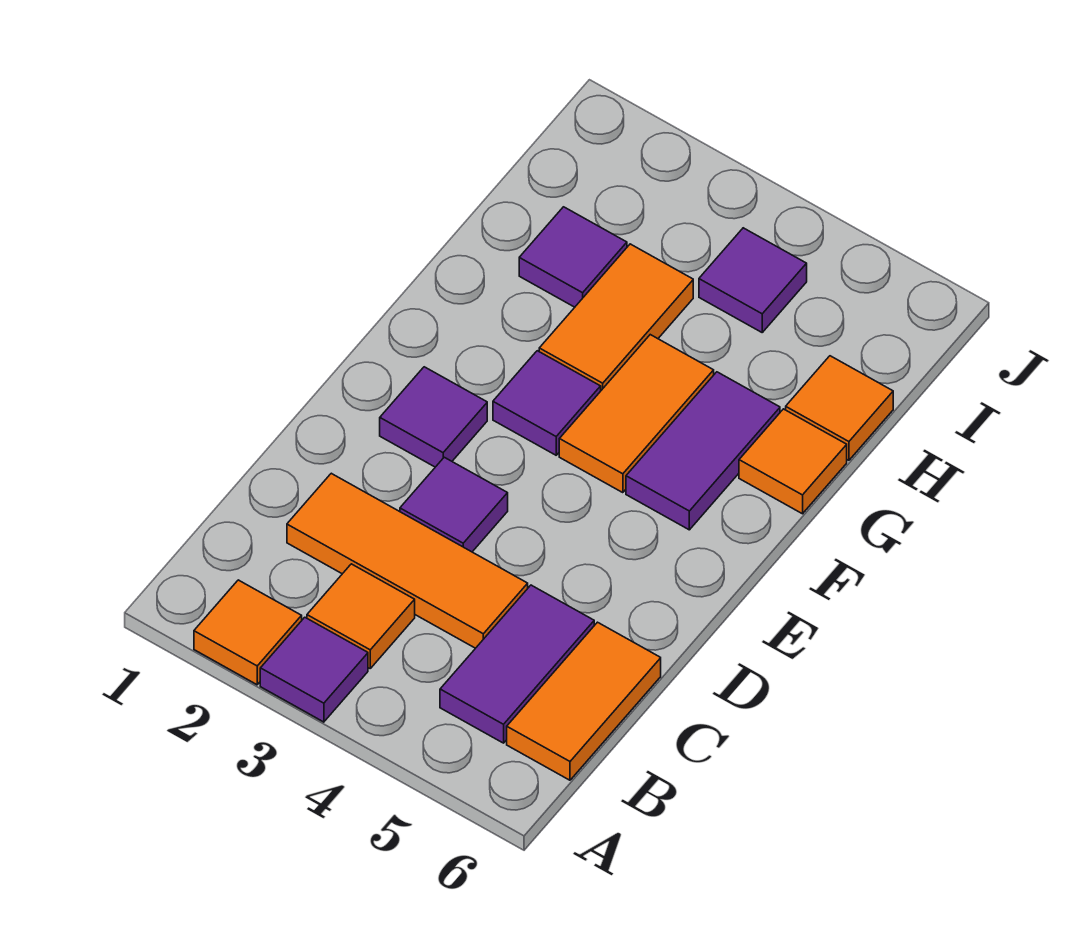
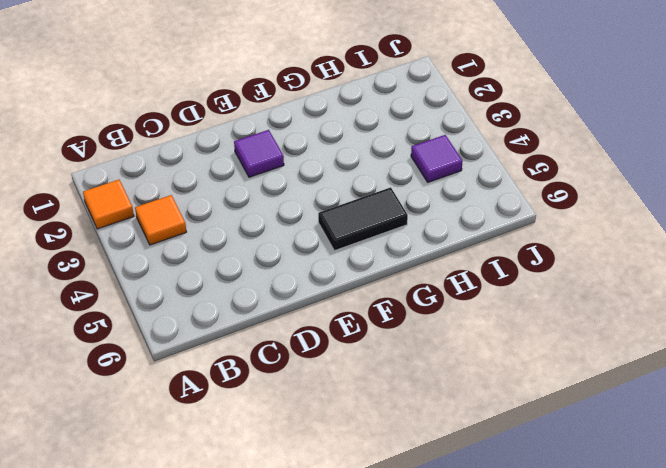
black 1x2 tile [318,187,408,251] -> purple 1x2 tile [626,372,780,530]
none -> purple 1x1 tile [260,617,368,722]
none -> purple 1x2 tile [440,585,594,743]
none -> orange 1x2 tile [507,622,661,780]

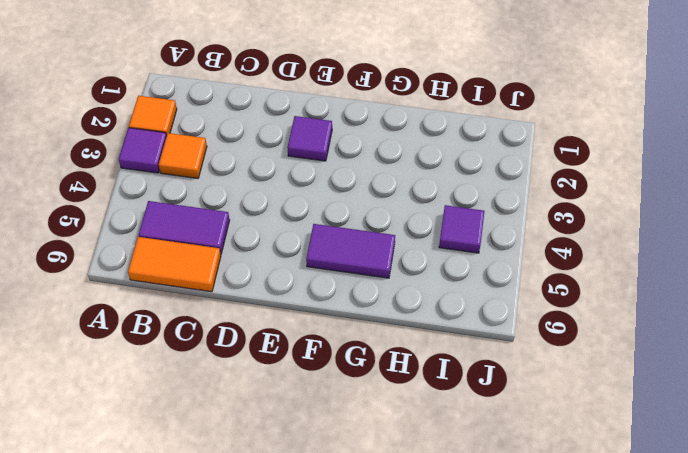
none -> orange 1x3 tile [287,473,528,648]
none -> purple 1x1 tile [400,457,508,552]
none -> purple 1x1 tile [493,351,601,455]

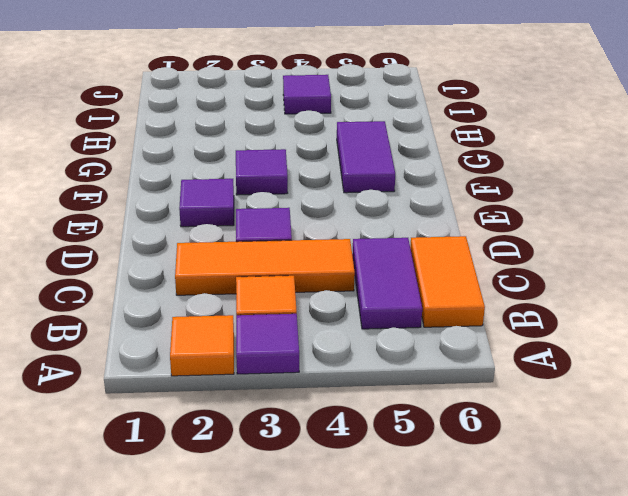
none -> orange 1x2 tile [559,335,714,493]
none -> orange 1x2 tile [539,244,693,390]
none -> orange 1x1 tile [739,409,847,514]

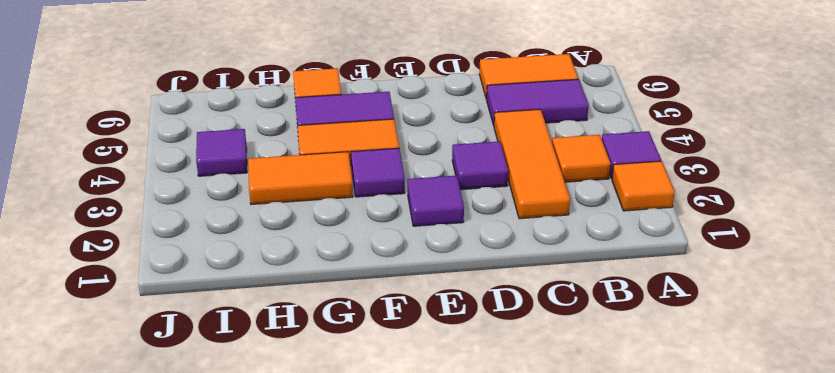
none -> purple 1x1 tile [519,207,627,307]
none -> orange 1x1 tile [786,356,893,460]

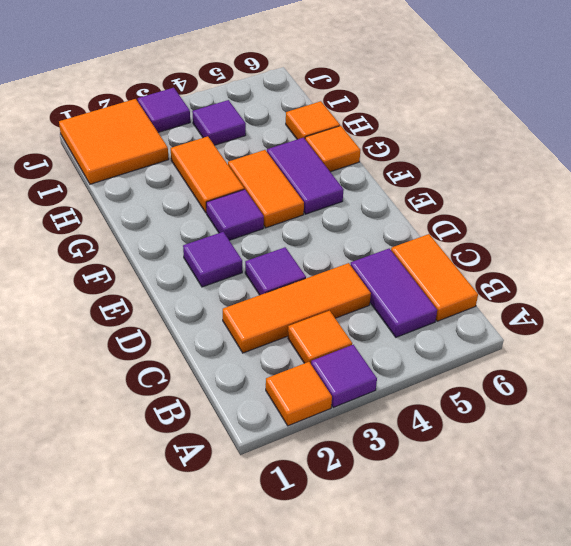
orange 2x2 tile [59,99,169,184] -> none
purple 1x1 tile [138,88,190,132] -> purple 1x1 tile moved to [519,207,627,307]

